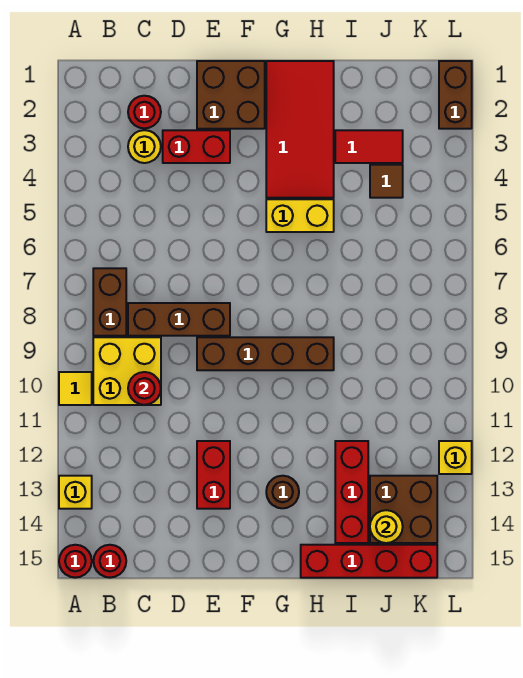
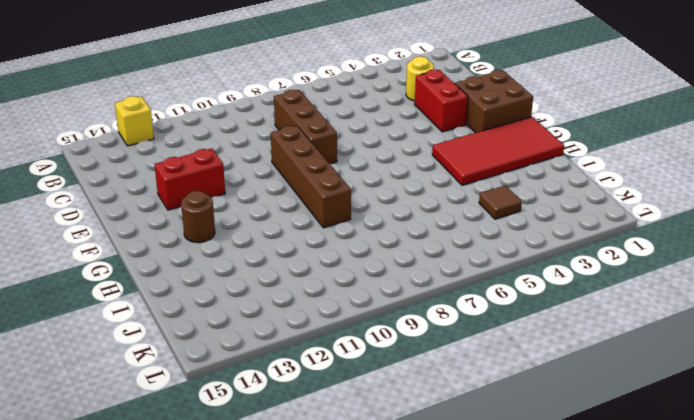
none -> yellow 1x1 tile [59,372,92,405]
none -> red 1x1 round brick [59,545,92,578]
none -> brown 1x2 brick [93,268,126,336]

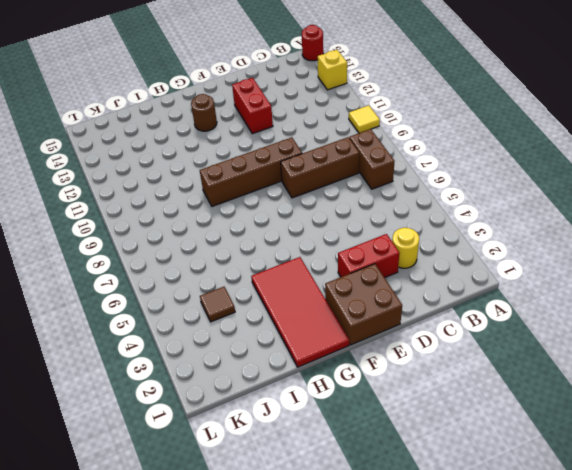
none -> yellow 2x2 brick [93,337,161,405]
none -> red 1x1 round brick [94,545,126,578]
none -> red 1x1 round brick [128,96,161,128]

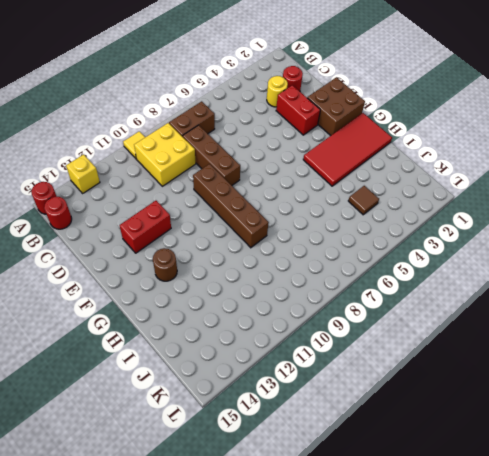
none -> yellow 1x2 brick [266,199,334,232]
none -> red 1x4 brick [301,545,437,578]
none -> red 1x2 tile [335,130,403,163]

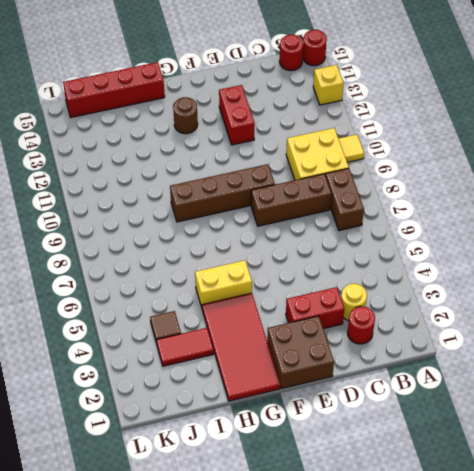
none -> red 1x3 brick [335,441,368,543]
none -> brown 2x2 brick [370,476,437,543]
none -> brown 1x2 brick [439,61,472,129]

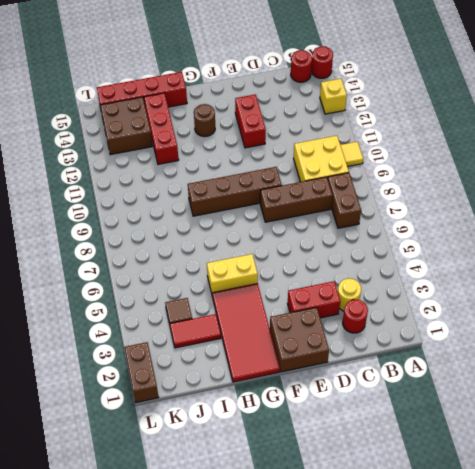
none -> yellow 1x1 brick [439,441,472,474]
none -> red 1x1 round brick [128,372,161,405]
none -> yellow 1x1 round brick [370,510,403,543]

